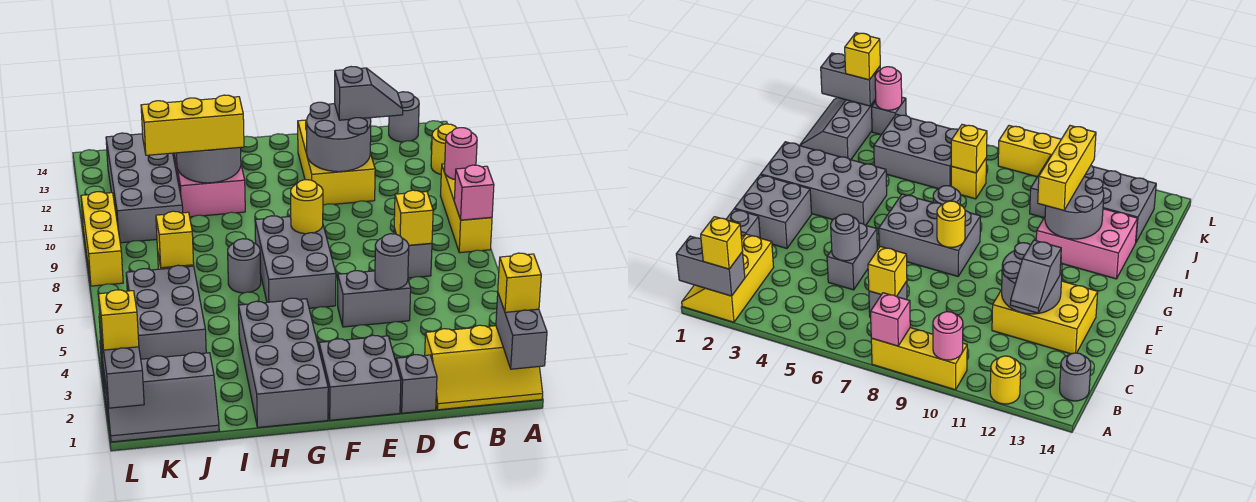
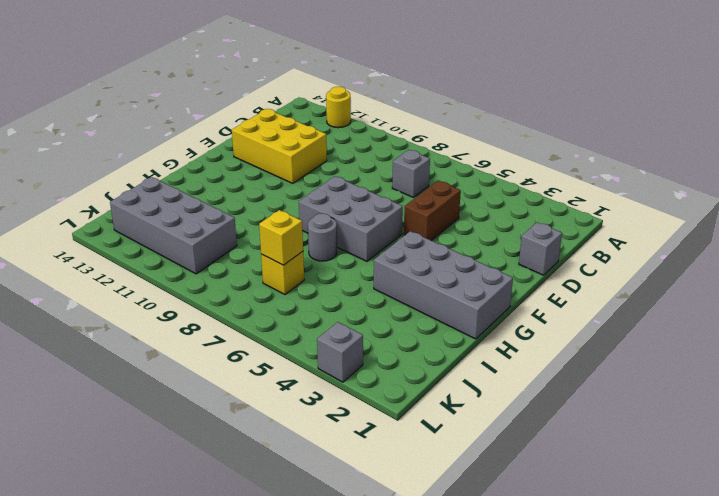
brown 1x2 brick [404,181,461,241] -> grey 1x2 brick [338,271,411,327]
none -> yellow 2x3 slope [425,325,543,410]
none -> yellow 1x3 brick [441,164,492,253]
none -> grey 1x1 round brick [389,92,419,142]
none -> grey 2x2 brick [319,335,401,420]

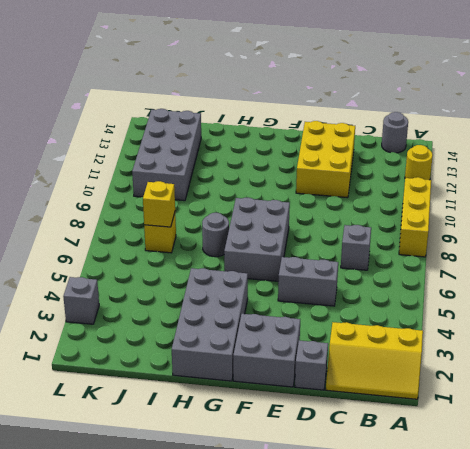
none -> pink 2x3 brick [173,153,245,217]
none -> grey 2x3 slope [103,352,219,442]
none -> grey 2x3 brick [126,265,206,359]
none -> yellow 1x3 brick [81,192,123,286]

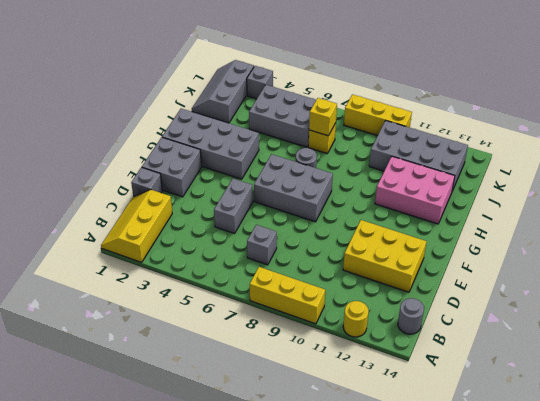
none -> grey 1x2 brick [496,294,547,369]
none -> pink 1x1 brick [454,165,494,220]
none -> pink 1x1 round brick [445,128,477,180]
none -> yellow 1x1 brick [394,190,433,245]

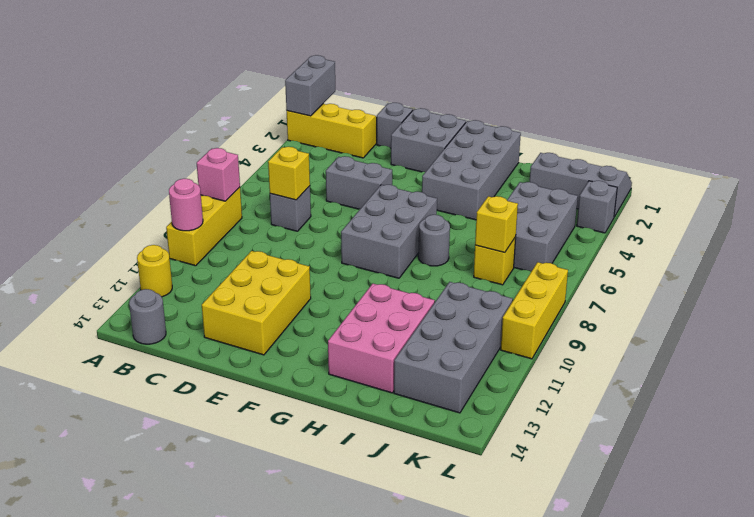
none -> grey 1x1 round brick [375,234,409,289]
none -> grey 2x2 round brick [307,102,371,172]
none -> yellow 1x1 round brick [291,180,323,234]
none -> grey 2x2 round brick [176,147,241,183]

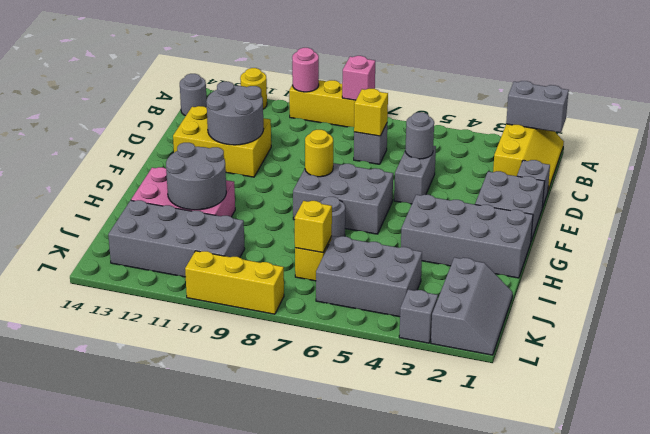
none -> grey 1x2 brick [101,335,144,408]
none -> pink 1x1 round brick [875,67,902,110]
none -> yellow 1x1 brick [498,253,541,312]
none -> grey 1x2 slope [335,67,403,120]

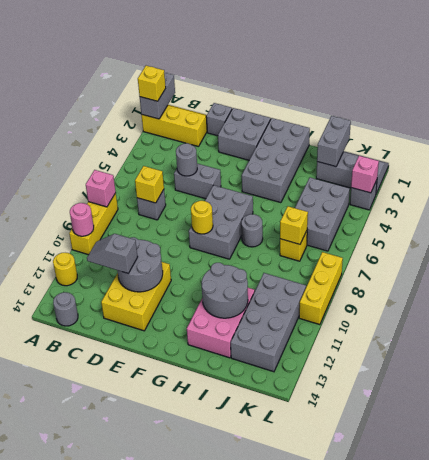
grey 1x2 brick [317,116,351,167] -> grey 1x2 brick moved to [101,335,144,408]
pink 1x1 brick [351,156,379,193] -> pink 1x1 round brick [875,67,902,110]
none -> yellow 1x3 brick [141,95,244,155]
none -> yellow 1x1 brick [98,290,139,350]

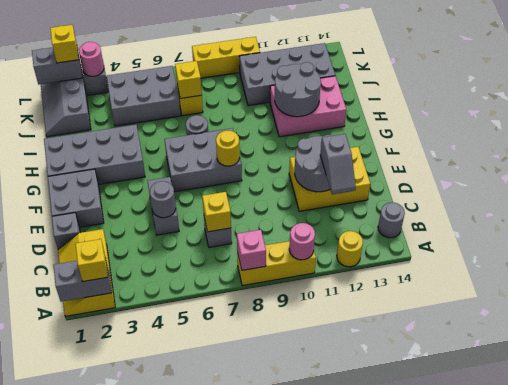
none -> yellow 1x3 brick [141,95,244,155]

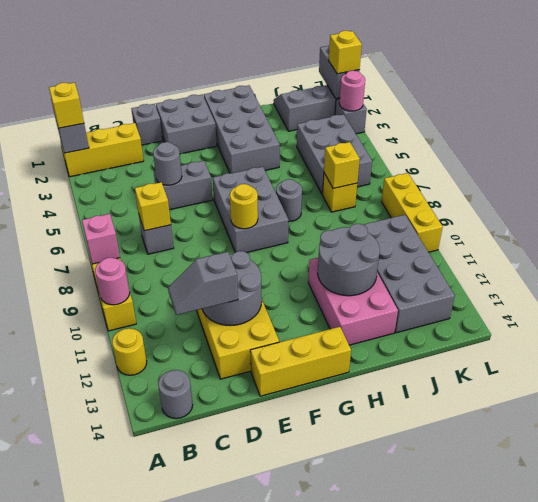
yellow 1x3 brick [250,327,351,396] -> yellow 1x3 brick moved to [141,95,244,155]

